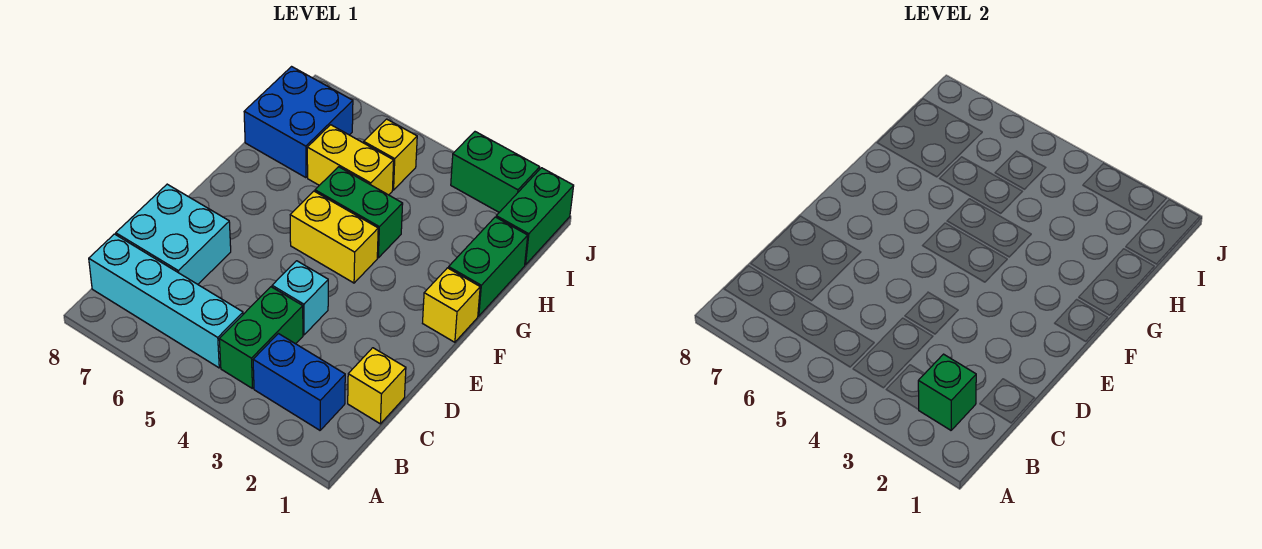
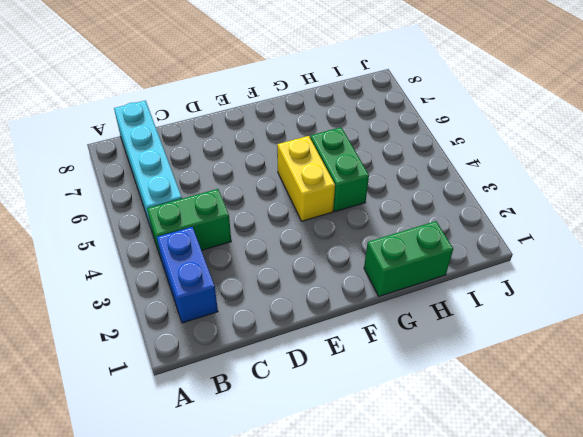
none -> yellow 1x1 brick [348,348,406,424]
none -> cyan 2x2 brick [116,184,231,284]
none -> cyan 1x1 brick [272,261,328,335]

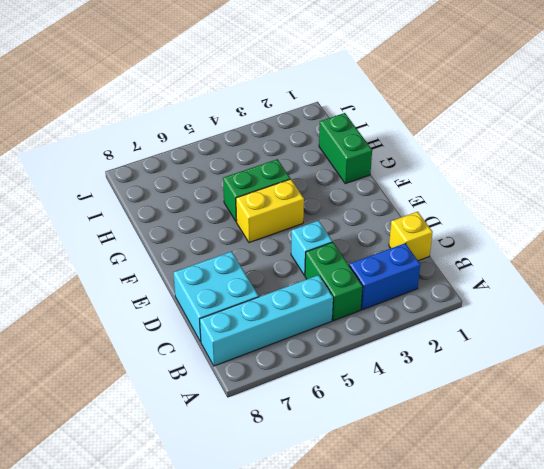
none -> yellow 1x1 brick [423,268,480,342]
none -> yellow 1x2 brick [307,125,394,195]
none -> blue 2x2 brick [244,67,353,178]

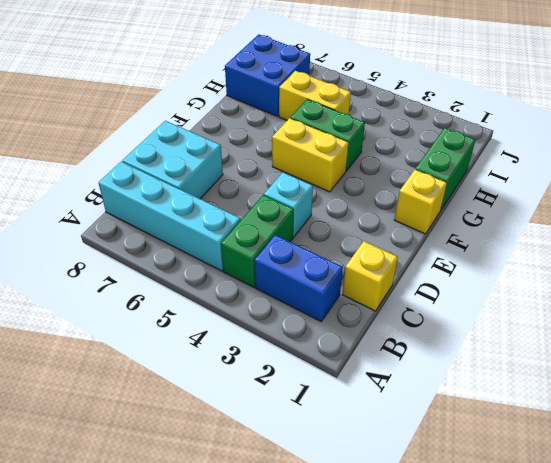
none -> green 1x2 brick [496,168,574,265]
none -> yellow 1x1 brick [364,119,417,190]
none -> green 1x2 brick [451,132,540,212]

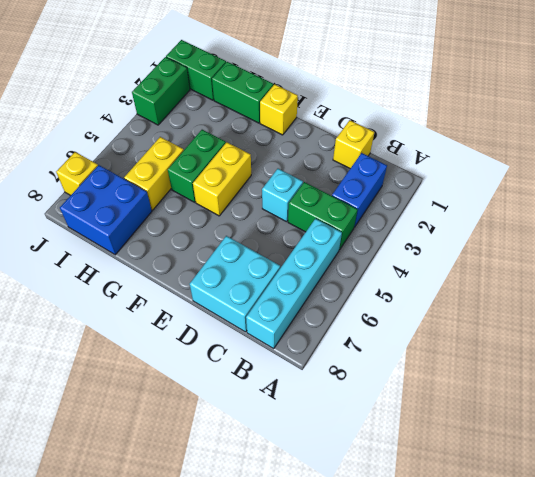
yellow 1x1 brick [56,152,98,195] -> yellow 1x1 brick moved to [364,119,417,190]
none -> green 1x1 brick [918,354,976,430]

